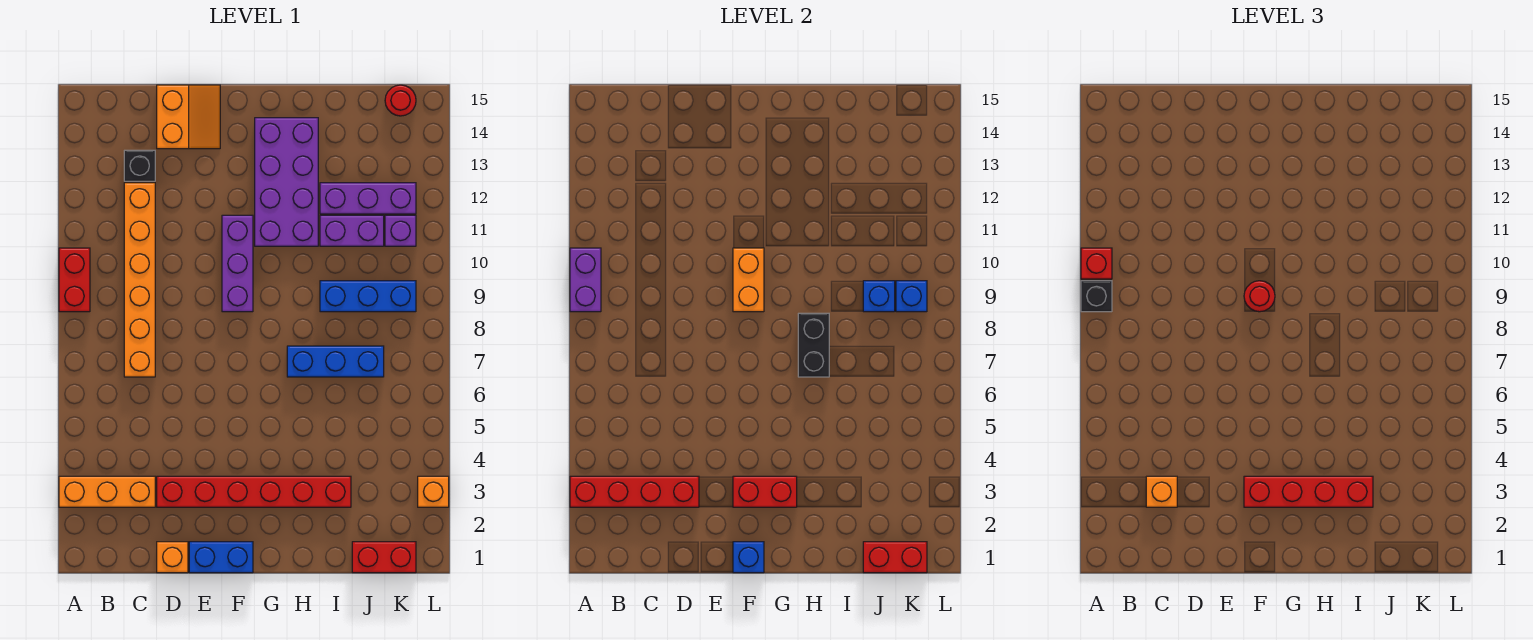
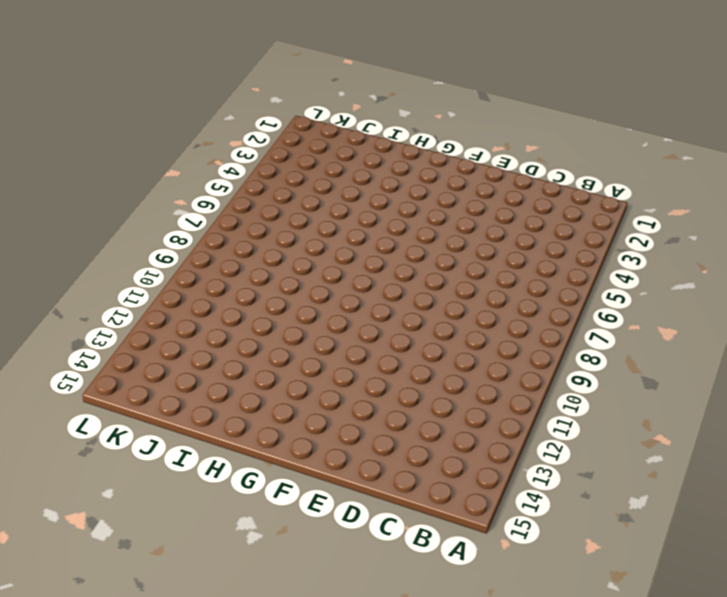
none -> orange 1x3 brick [59,476,155,507]
none -> red 1x2 brick [59,248,90,312]
none -> orange 1x6 brick [124,183,155,377]
none -> black 1x1 brick [124,150,155,181]

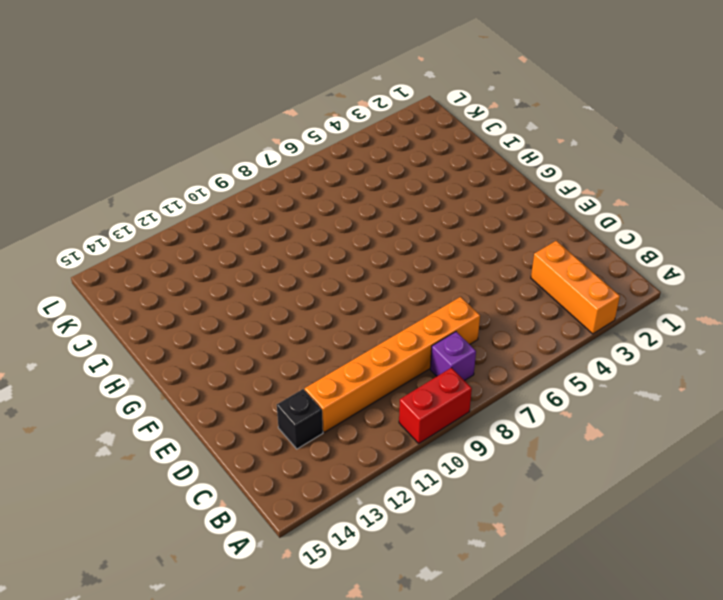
purple 1x1 brick [430,332,476,381] -> purple 1x1 brick moved to [385,215,416,246]
none -> orange 1x1 brick [157,542,188,573]
none -> red 1x6 brick [157,476,351,507]
none -> orange 2x2 slope [157,85,220,149]
none -> blue 1x2 brick [189,542,253,573]

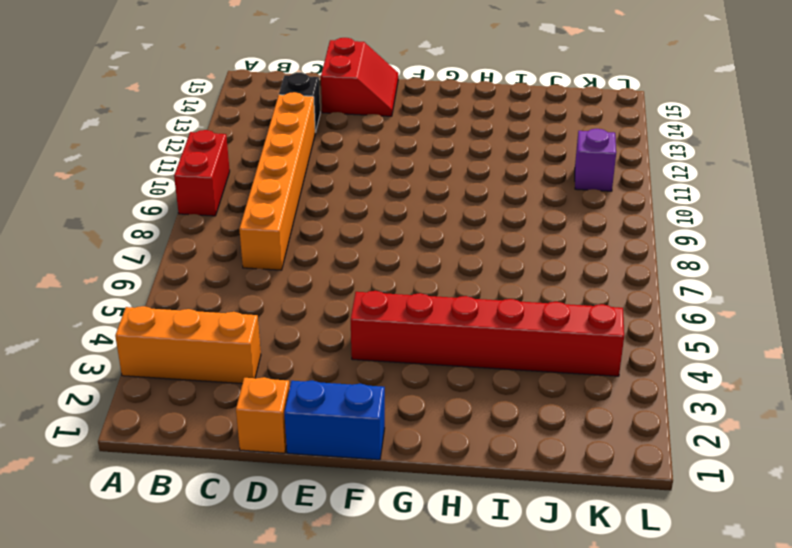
red 2x2 slope [321,38,398,116] -> orange 2x2 slope [157,85,220,149]
red 1x6 brick [351,291,624,376] -> red 1x6 brick moved to [157,476,351,507]
none -> purple 1x3 brick [222,215,253,312]
none -> purple 2x4 brick [255,118,318,246]
none -> blue 1x3 brick [287,346,384,377]
none -> blue 1x3 brick [320,281,416,312]

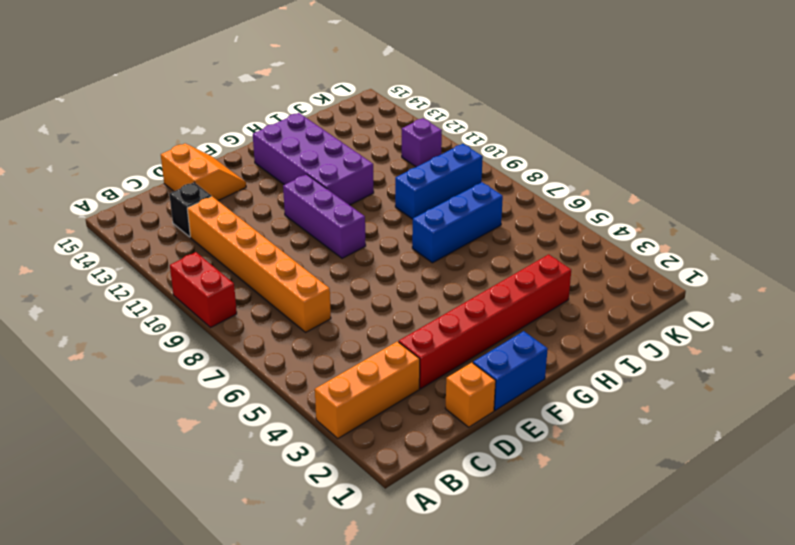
none -> purple 1x2 brick [320,215,384,246]
none -> purple 1x3 brick [320,183,416,214]
none -> red 1x2 brick [352,542,416,573]
none -> red 1x1 round brick [385,85,416,116]

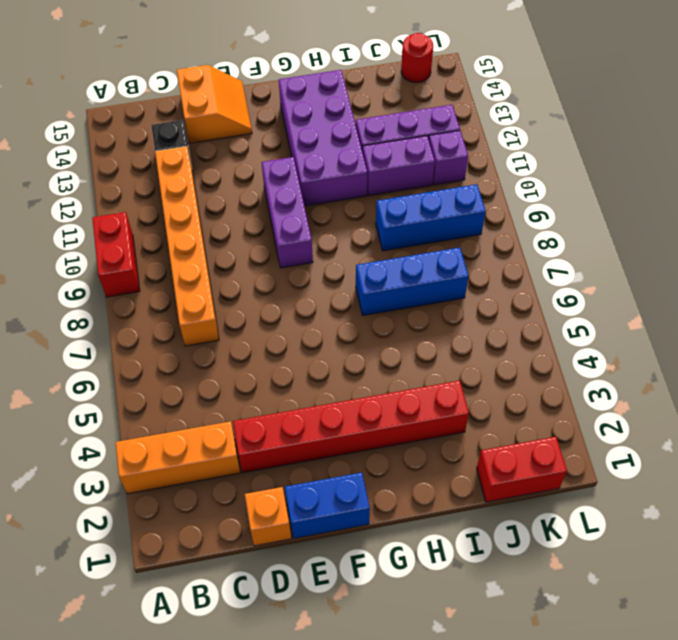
none -> orange 1x1 brick [418,476,449,507]
none -> red 1x4 brick [570,476,699,507]
none -> purple 1x2 brick [570,248,601,312]
none -> blue 1x1 brick [733,542,764,573]

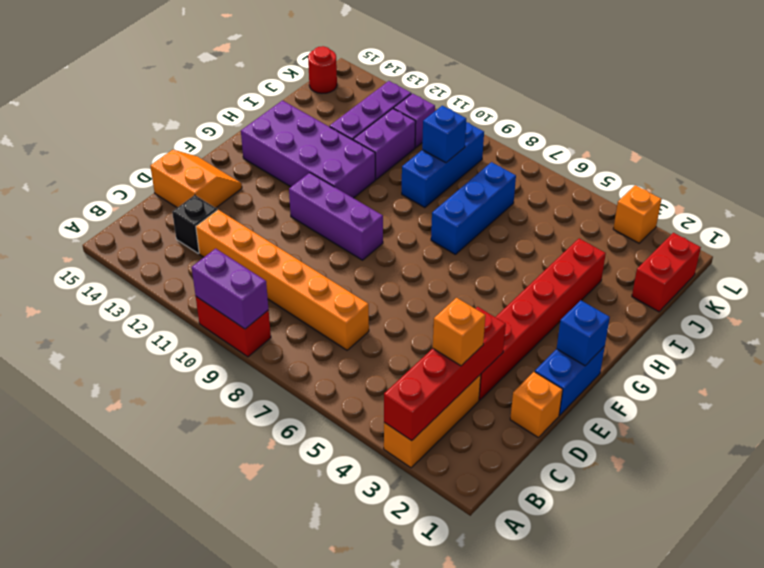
none -> red 1x2 brick [733,476,797,507]
none -> orange 1x2 brick [733,248,764,312]
none -> black 1x2 brick [798,313,829,377]
none -> red 1x2 brick [863,542,927,573]

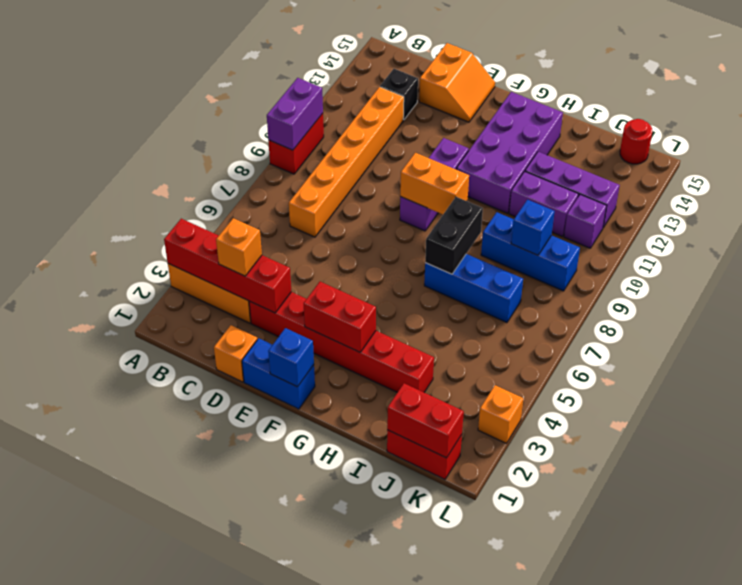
orange 1x2 brick [400,153,469,214] -> orange 1x2 brick turned to [733,248,764,312]
none -> blue 1x1 brick [896,281,927,312]
none -> black 1x1 brick [1081,281,1112,312]
none -> red 1x1 brick [1081,248,1112,279]
none -> red 1x4 brick [1244,476,1373,507]

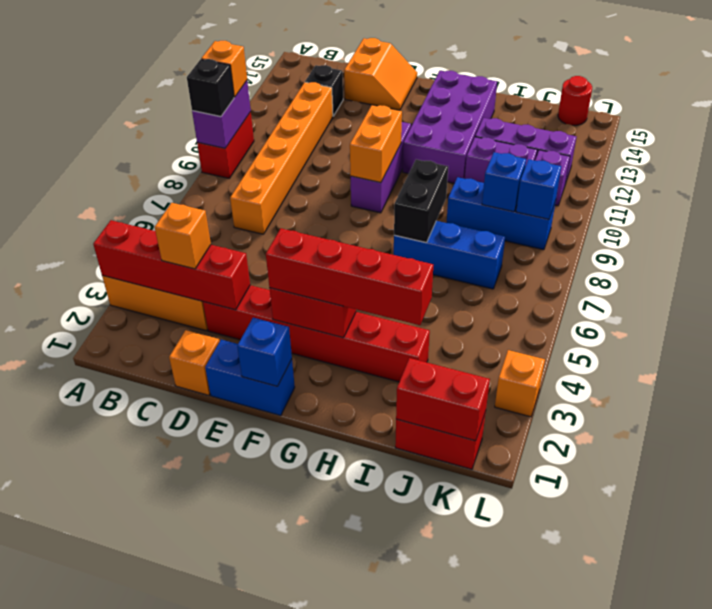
orange 1x1 brick [201,41,247,97] -> red 1x1 brick [1081,248,1112,279]
none -> red 1x1 round brick [1244,281,1275,312]

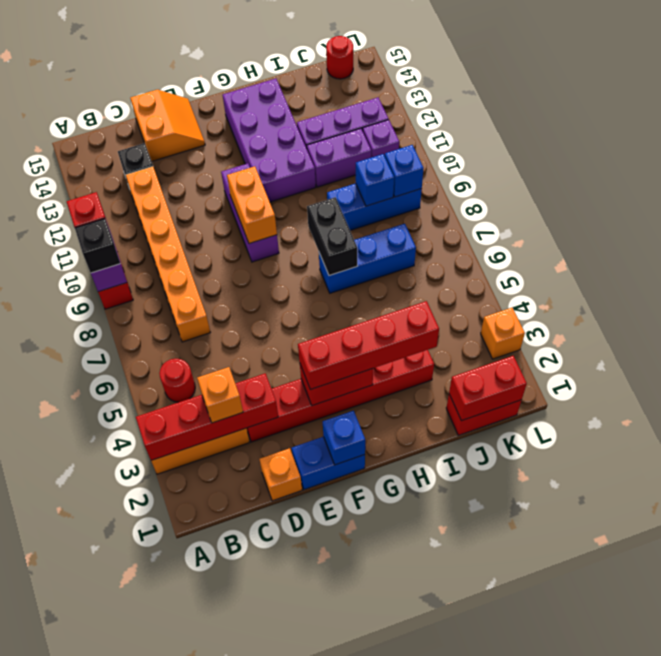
red 1x1 round brick [159,359,195,402] -> red 1x1 round brick moved to [1244,281,1275,312]

